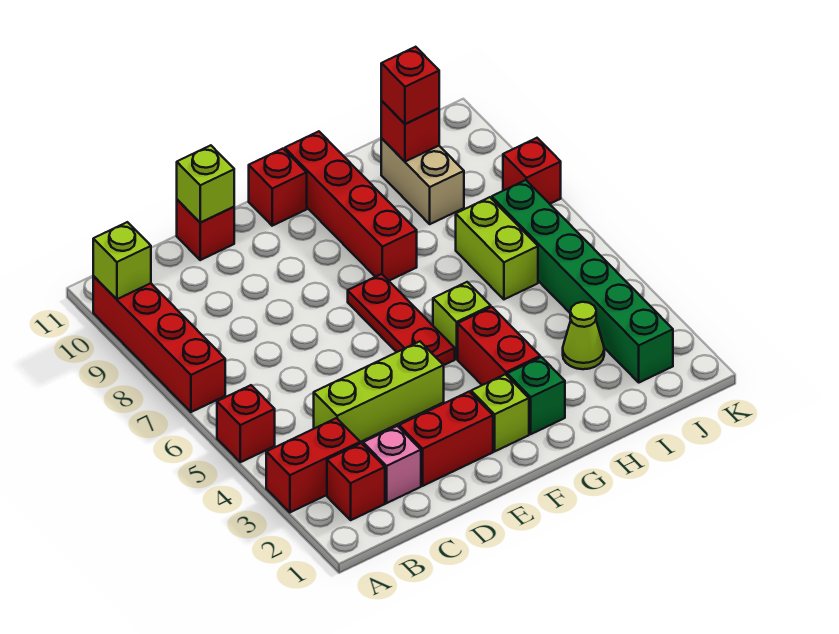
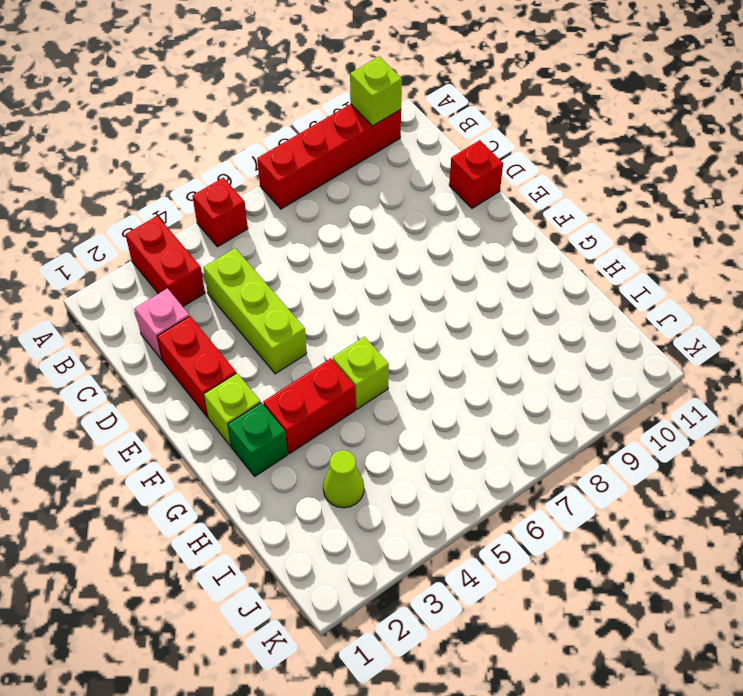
none -> red 1x1 brick [327,443,385,520]
none -> red 1x3 plate [348,274,455,365]
none -> red 1x1 brick [249,149,307,226]

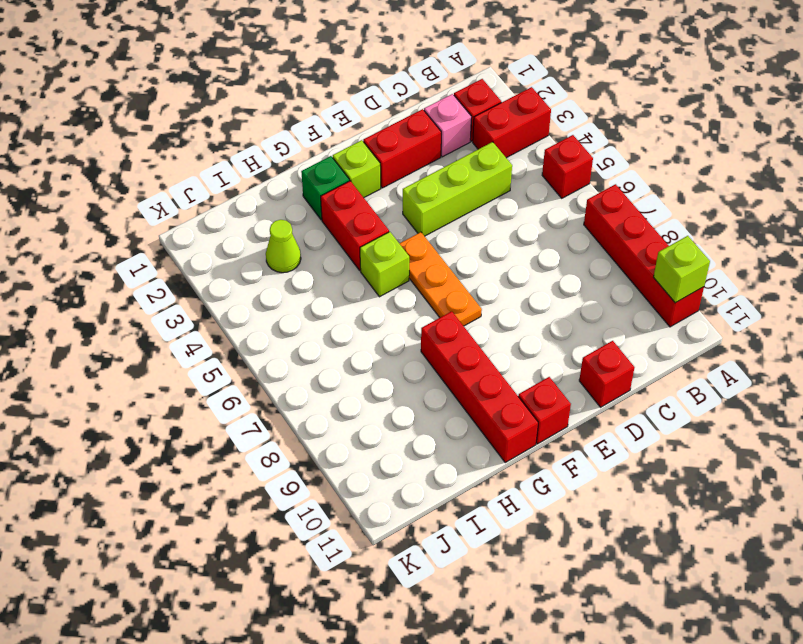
orange 1x3 plate [399,232,482,326] -> red 1x3 plate [348,274,455,365]
none -> lime 1x2 brick [456,197,538,299]
none -> tan 1x2 brick [381,139,464,224]
none -> green 1x6 brick [492,180,673,382]

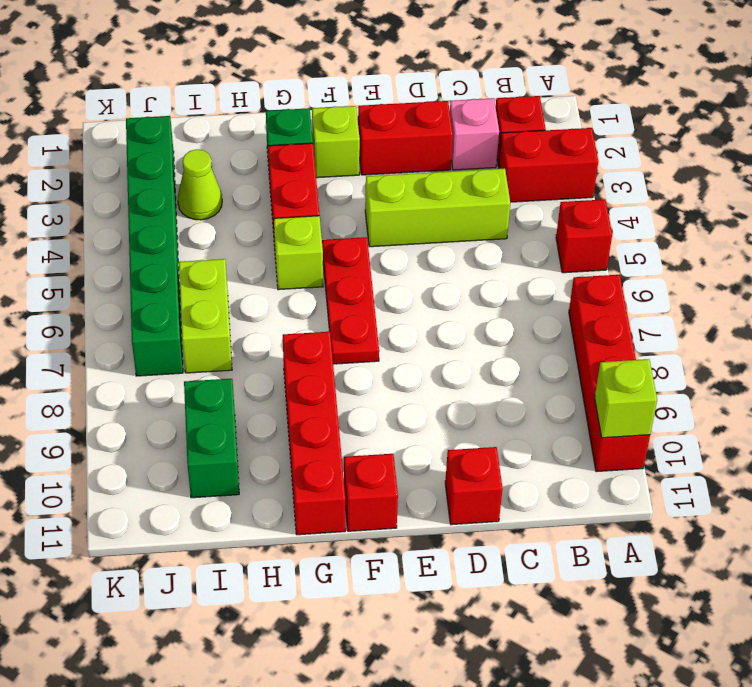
green 1x2 brick [184,379,239,498] -> tan 1x2 brick [381,139,464,224]
none -> red 1x1 brick [503,138,561,204]
none -> lime 1x1 brick [177,145,234,223]
none -> red 1x1 brick [381,101,439,162]

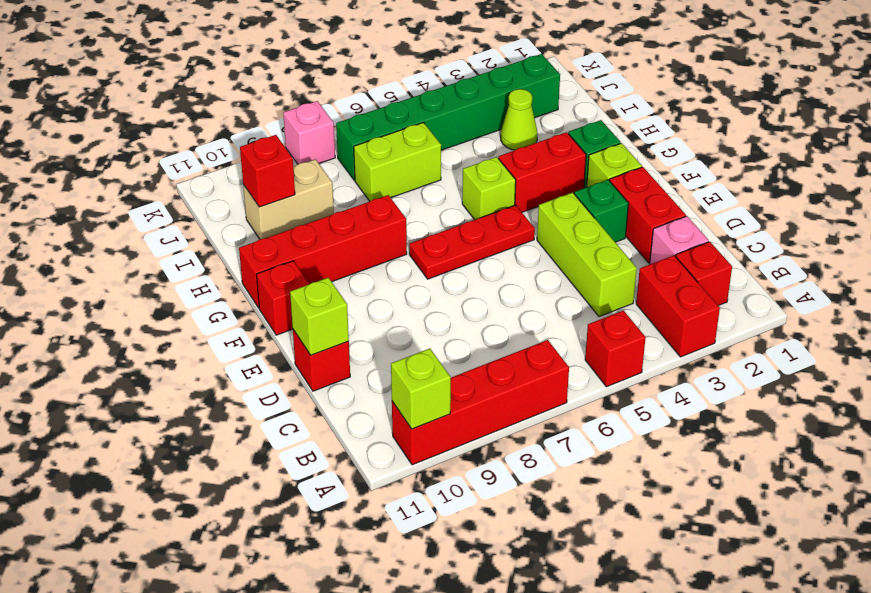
green 1x1 brick [574,180,629,242] -> none
pink 1x1 brick [283,101,335,164] -> red 1x1 brick [503,138,561,204]
none -> red 1x1 brick [381,47,439,124]

